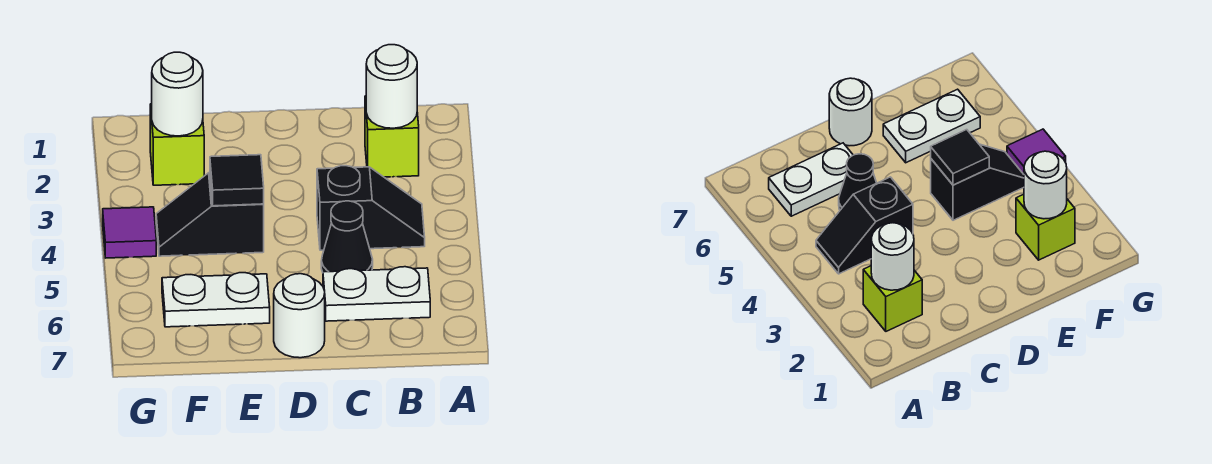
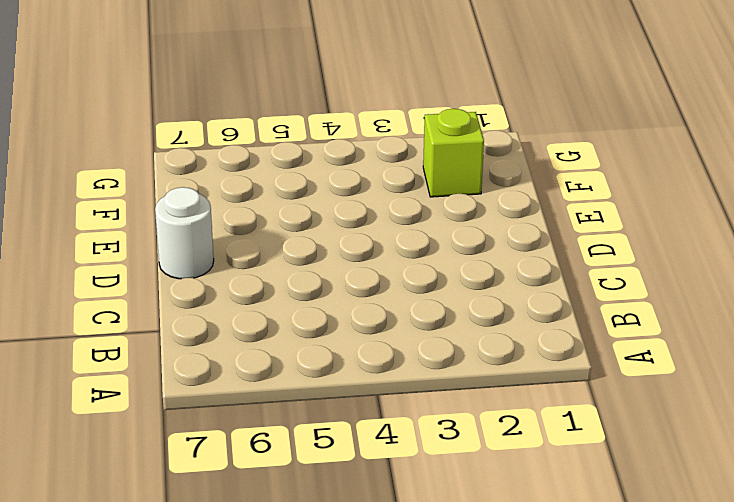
none -> lime 1x1 brick [365,96,419,177]
none -> black 1x2 slope [317,166,425,250]
none -> white 1x2 plate [323,267,430,321]

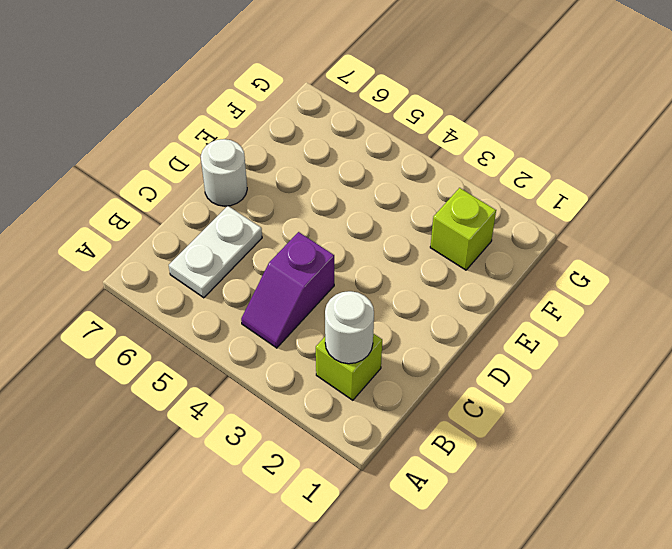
purple 1x2 slope [241,232,334,348] -> black 1x2 slope [317,166,425,250]
none -> black 1x1 cone [321,201,373,272]
none -> black 1x2 slope [156,173,264,256]
none -> white 1x2 plate [162,273,270,327]

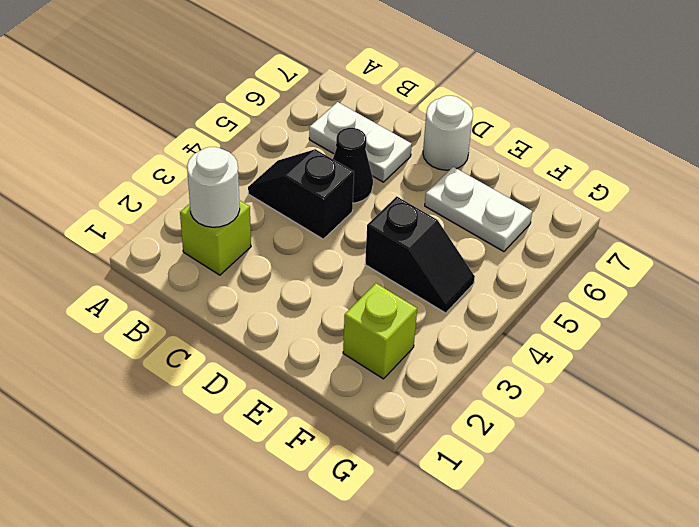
none -> purple 1x1 tile [103,207,156,258]
none -> black 1x1 tile [210,155,264,206]
none -> white 1x1 round brick [152,52,203,136]

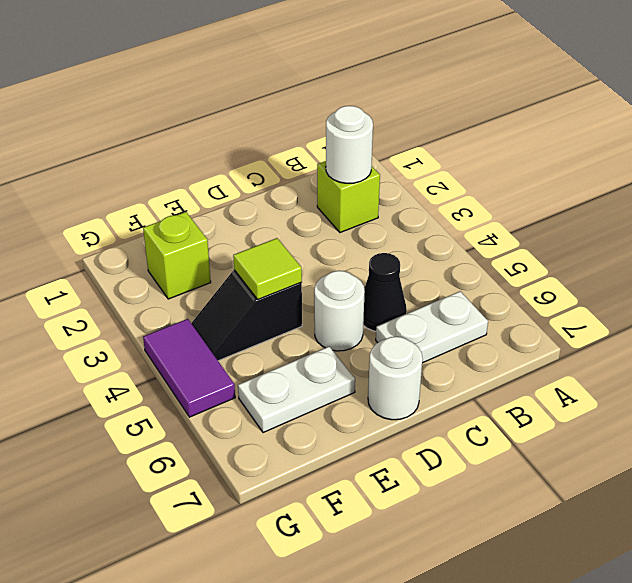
white 1x1 round brick [314,271,365,351] -> white 1x1 round brick moved to [152,52,203,136]
lime 1x1 tile [233,238,302,299] -> black 1x1 tile [210,155,264,206]
purple 1x2 tile [143,319,235,417] -> purple 1x1 tile [103,207,156,258]
none -> black 1x2 slope [317,166,425,250]

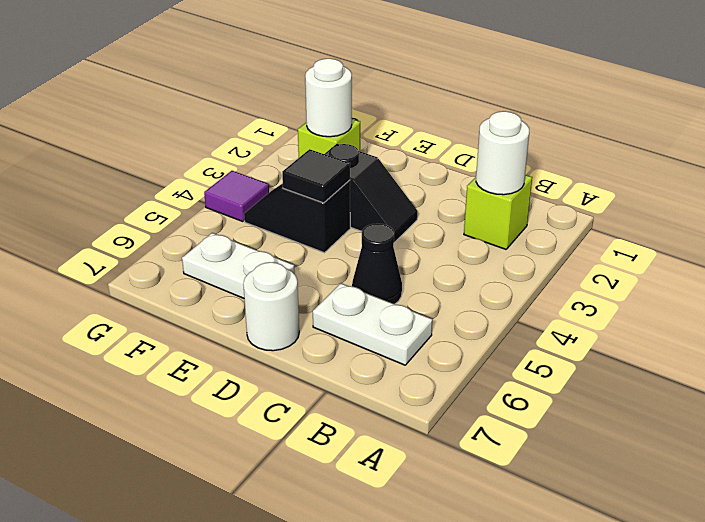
black 1x2 slope [325,144,418,243] -> black 1x2 slope moved to [317,166,425,250]

